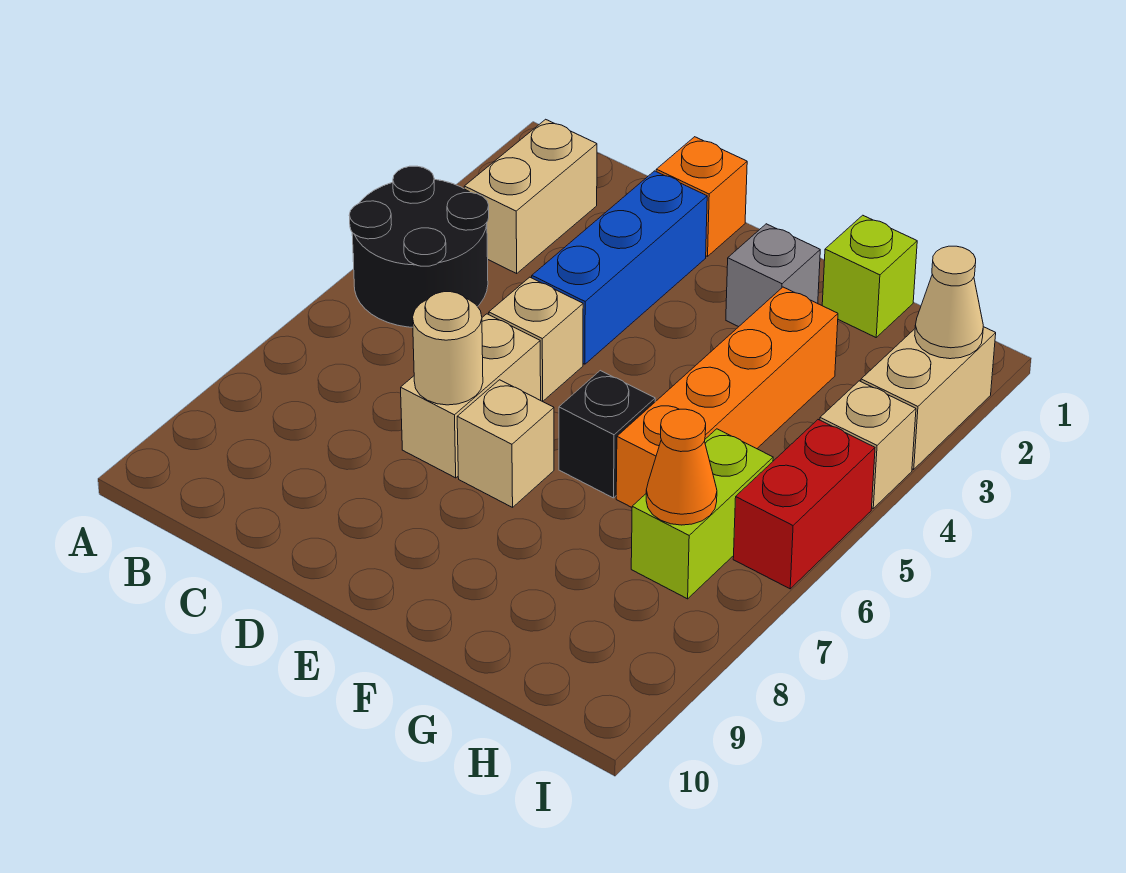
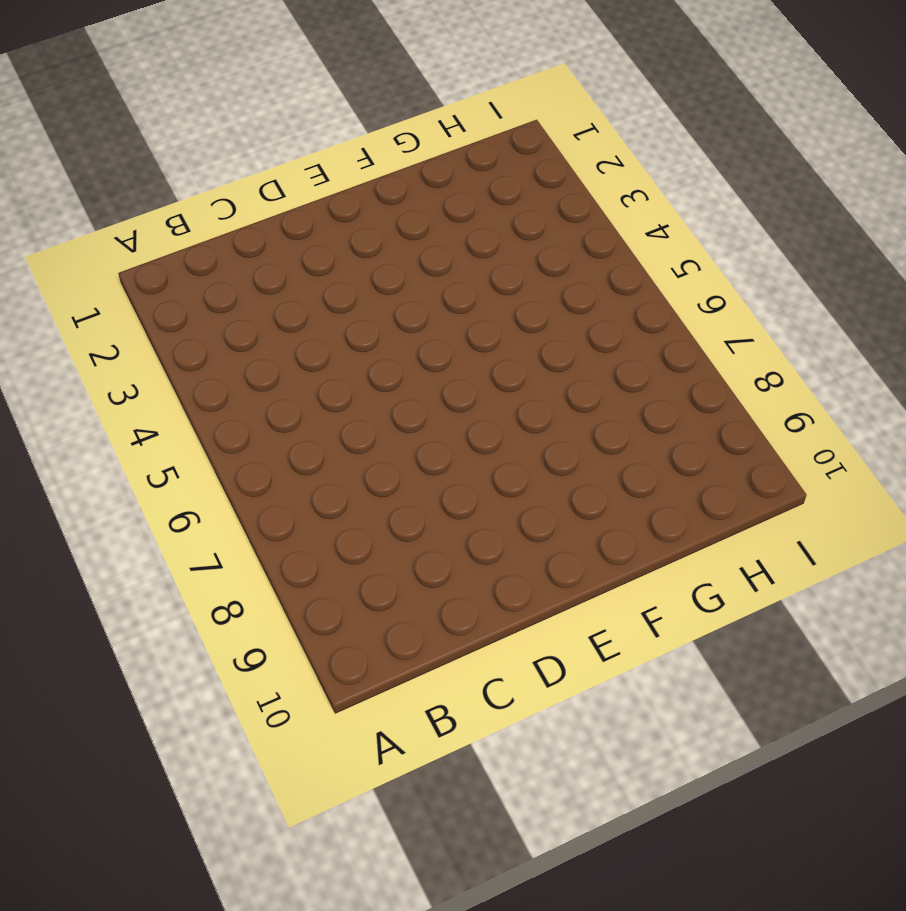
none -> black 2x2 round brick [349,166,489,327]
none -> tan 1x2 brick [464,119,597,273]
none -> orange 1x1 brick [656,137,747,256]

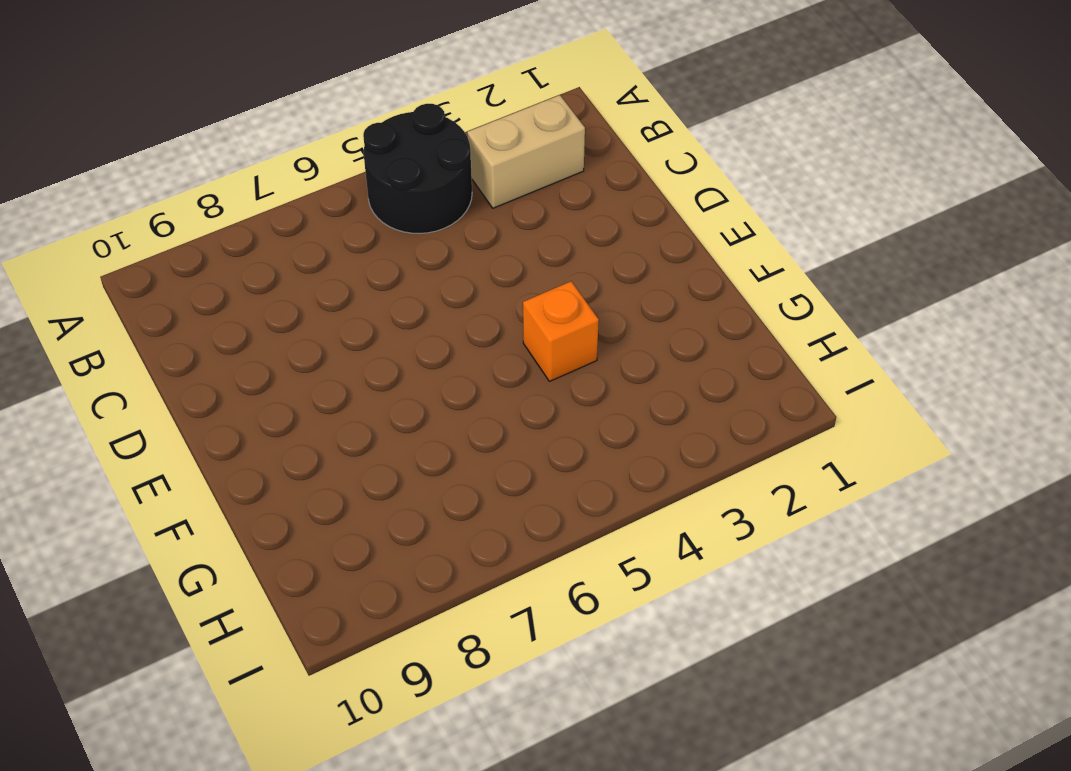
orange 1x1 brick [523,281,599,381] -> orange 1x1 brick moved to [656,137,747,256]
none -> blue 1x3 brick [532,171,707,364]
none -> tan 1x1 brick [489,277,583,401]
none -> tan 1x2 brick [401,314,541,478]

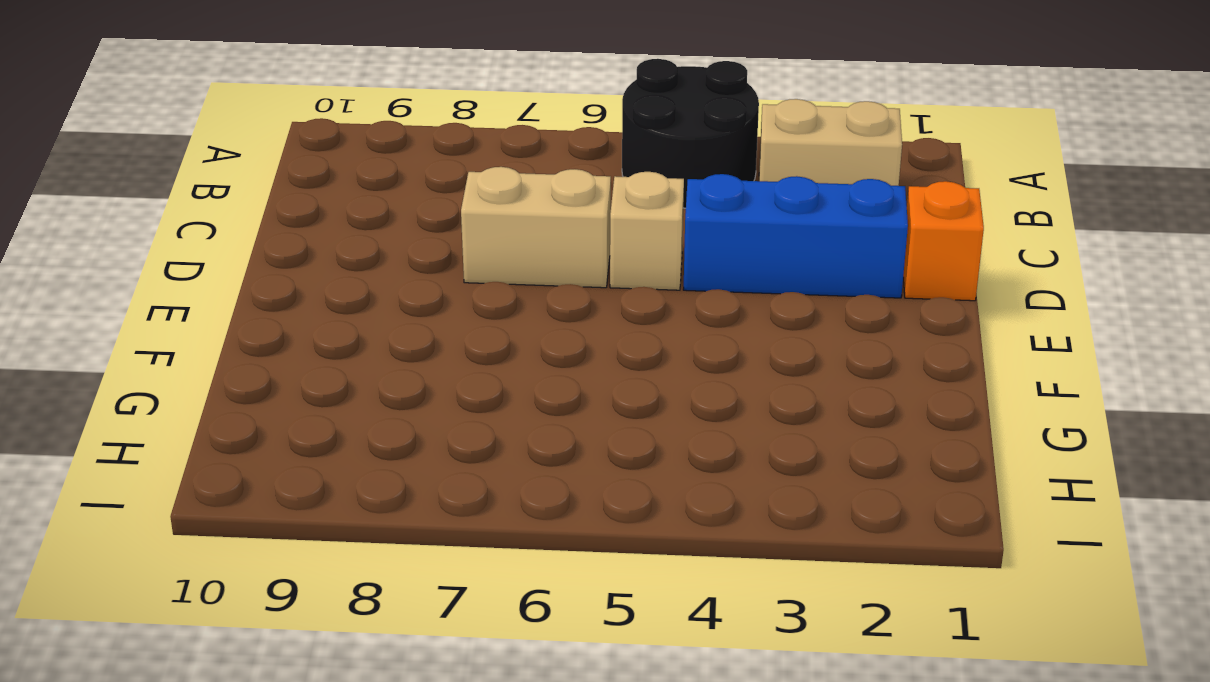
none -> tan 1x1 brick [457,380,554,507]
none -> grey 1x1 brick [726,224,820,327]
none -> black 1x1 brick [559,371,655,498]

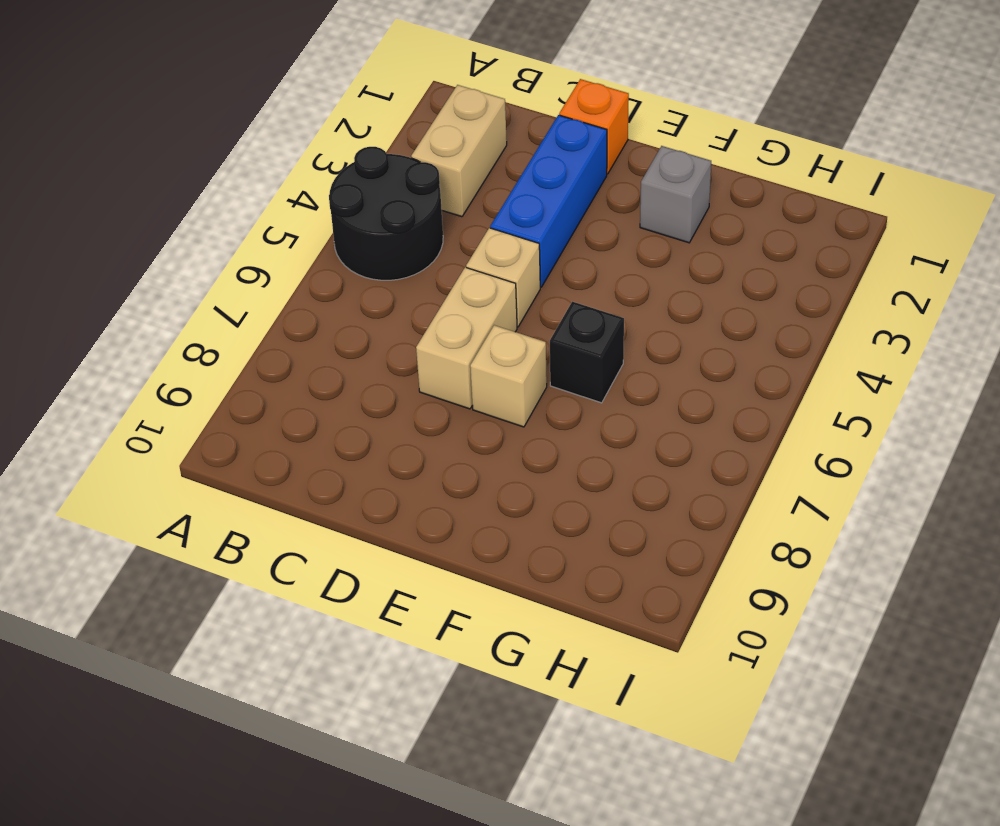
none -> lime 1x1 brick [822,215,917,337]
none -> orange 1x4 brick [616,287,838,507]
none -> lime 1x2 brick [631,429,773,599]

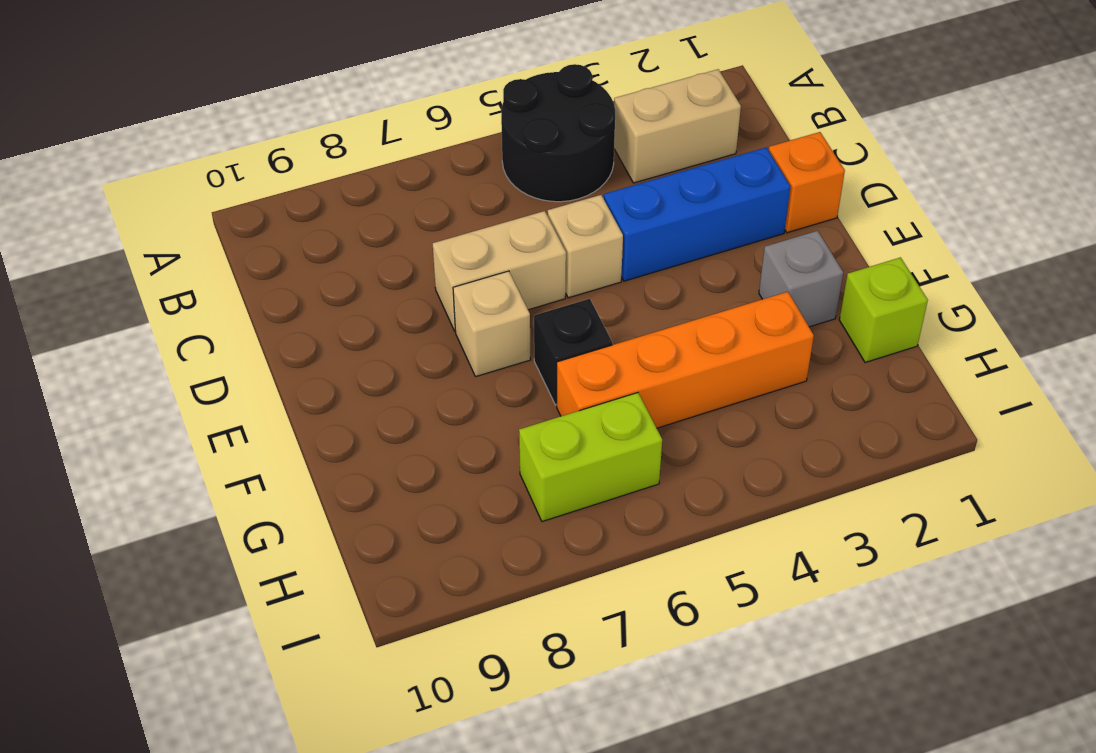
none -> tan 1x2 brick [861,327,996,469]
none -> tan 1x1 brick [820,381,916,508]
none -> red 1x2 brick [733,420,875,589]

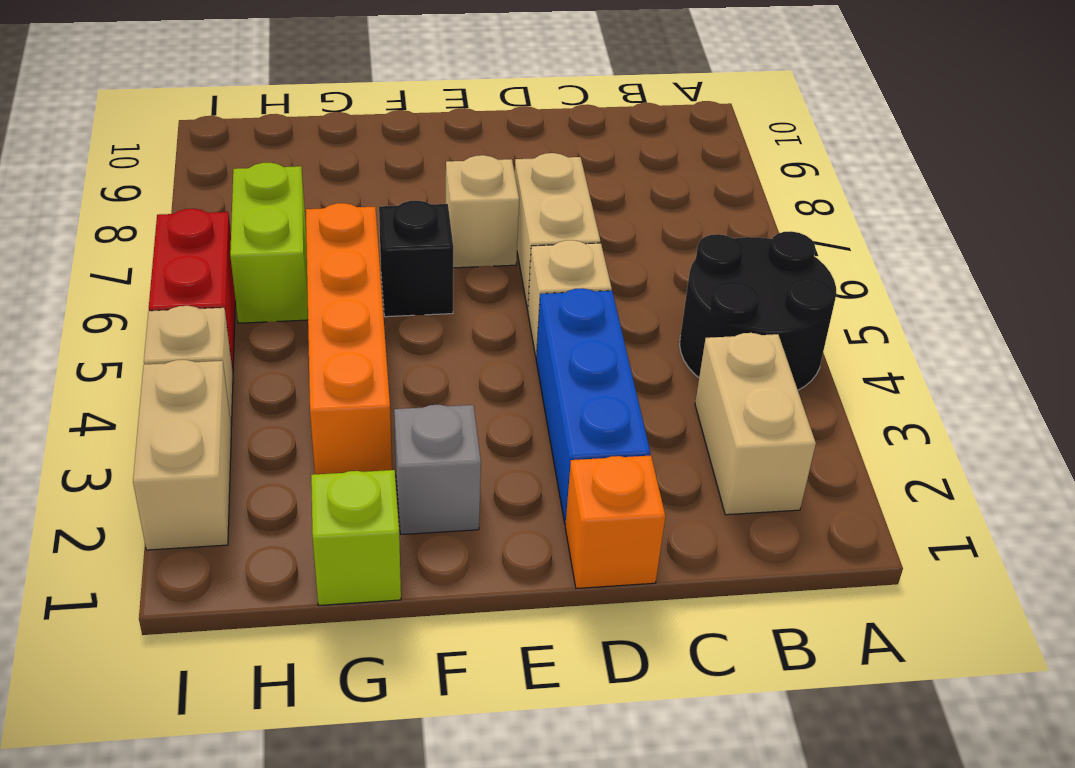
none -> tan 1x1 round brick [413,292,483,405]
none -> orange 1x1 cone [646,409,717,525]
none -> tan 1x1 cone [915,246,983,359]

